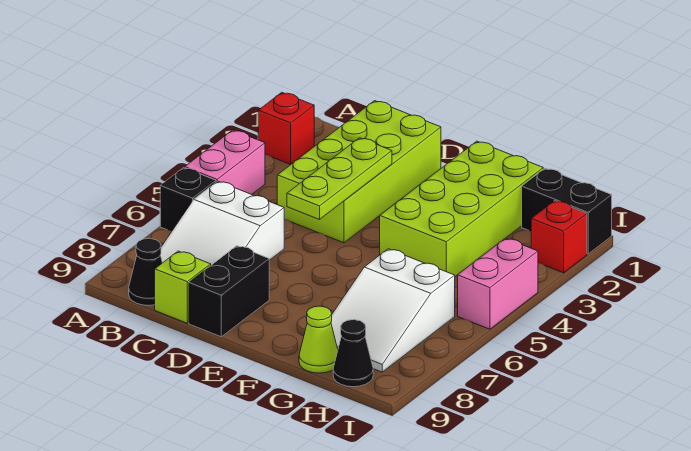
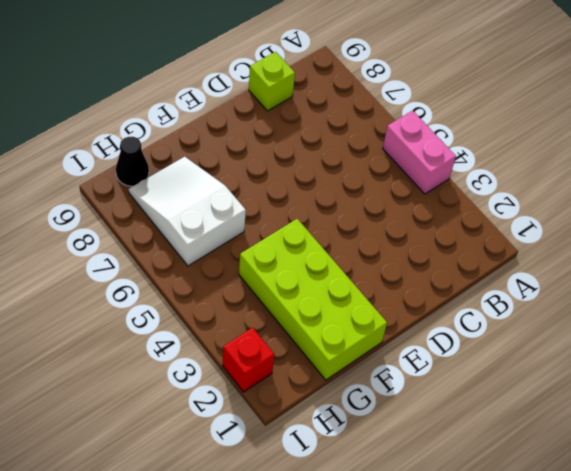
none -> red 1x1 brick [258,92,314,165]
none -> black 1x1 brick [160,168,216,231]
none -> white 2x3 slope [161,181,284,265]

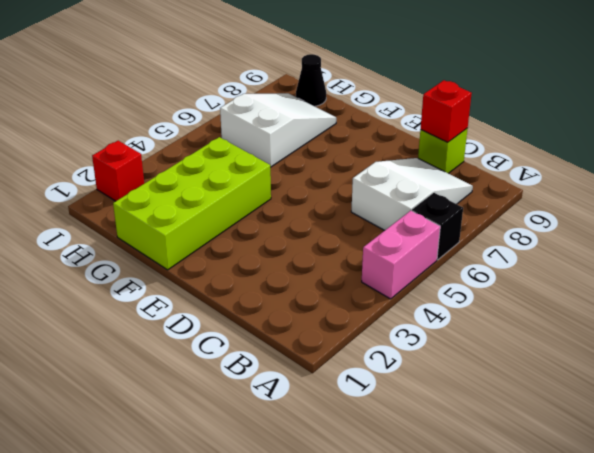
red 1x1 brick [421,80,472,142] -> red 1x1 brick moved to [258,92,314,165]
none -> black 1x1 cone [129,239,162,306]
none -> lime 2x4 brick [277,101,441,243]
none -> black 1x2 brick [189,246,269,337]

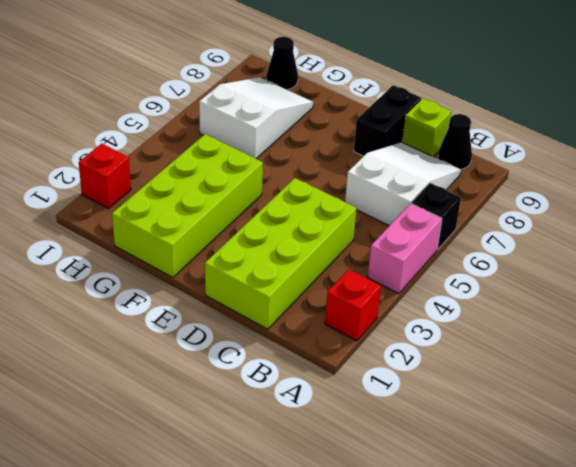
none -> lime 1x1 cone [299,306,338,373]
none -> black 1x2 brick [522,168,612,254]
none -> pink 1x2 brick [458,238,538,329]

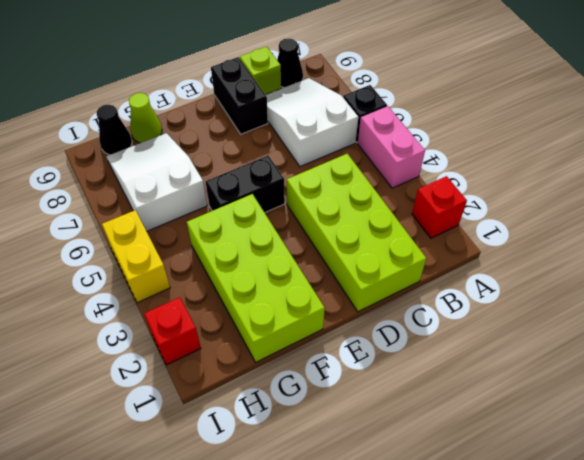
black 1x2 brick [206,156,285,213] -> black 1x2 brick moved to [522,168,612,254]
yellow 1x2 brick [102,210,170,303] -> pink 1x2 brick [458,238,538,329]
none -> lime 1x3 plate [287,138,392,220]

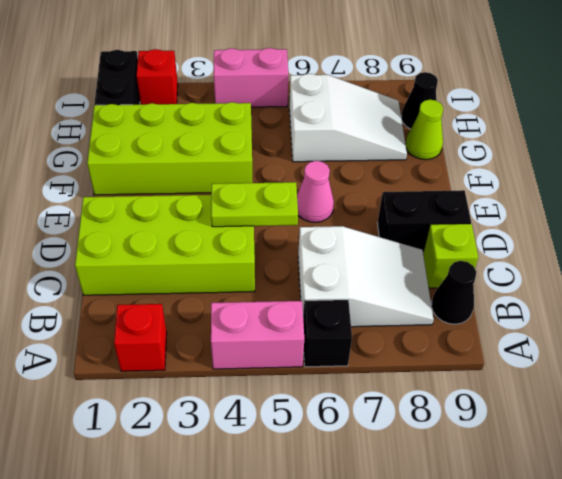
lime 1x2 plate [211,182,298,227] -> lime 1x3 plate [287,138,392,220]
pink 1x1 cone [297,161,334,222] -> none

